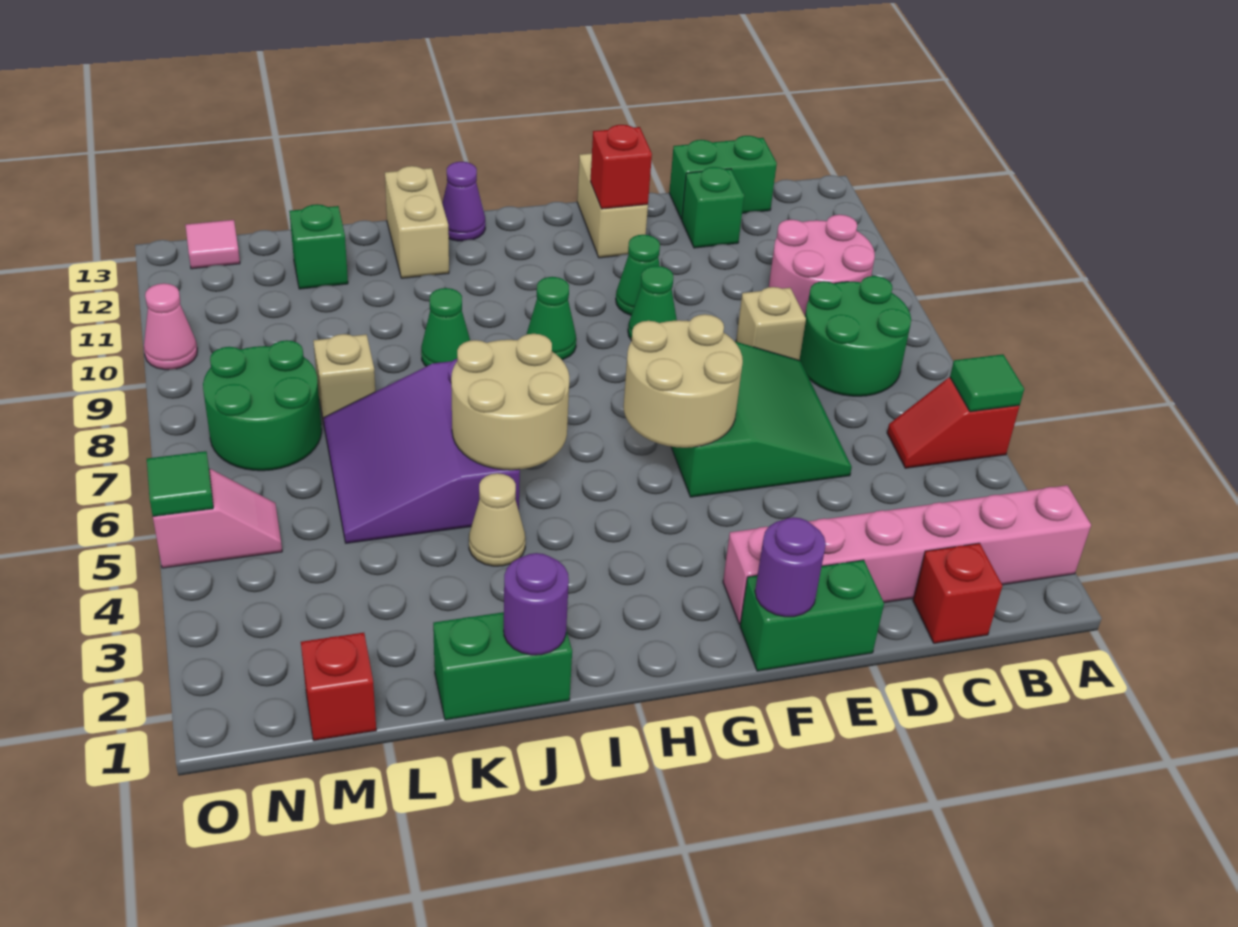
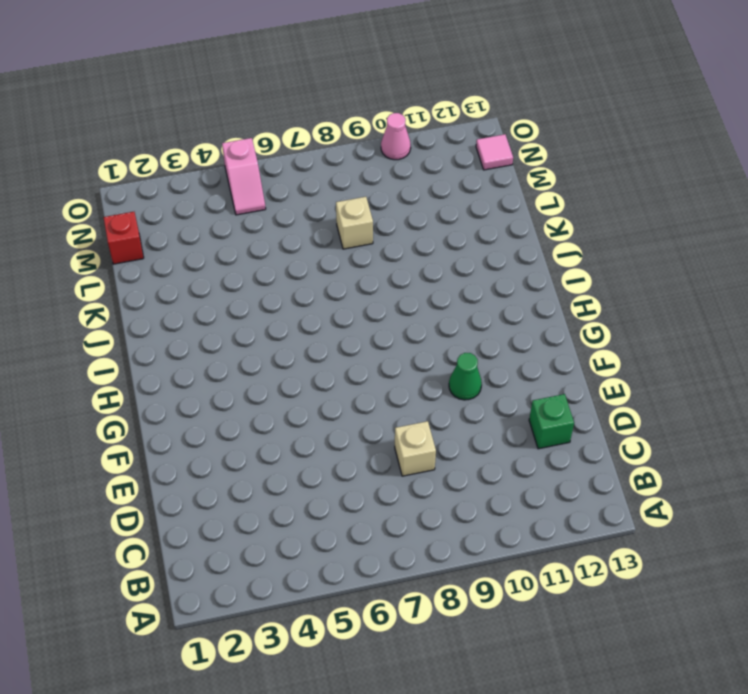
none -> pink 1x6 brick [723,485,1091,624]
none -> red 1x2 slope [887,377,1019,468]
none -> green 2x2 round brick [800,276,911,396]
none -> pink 2x2 round brick [769,215,875,316]

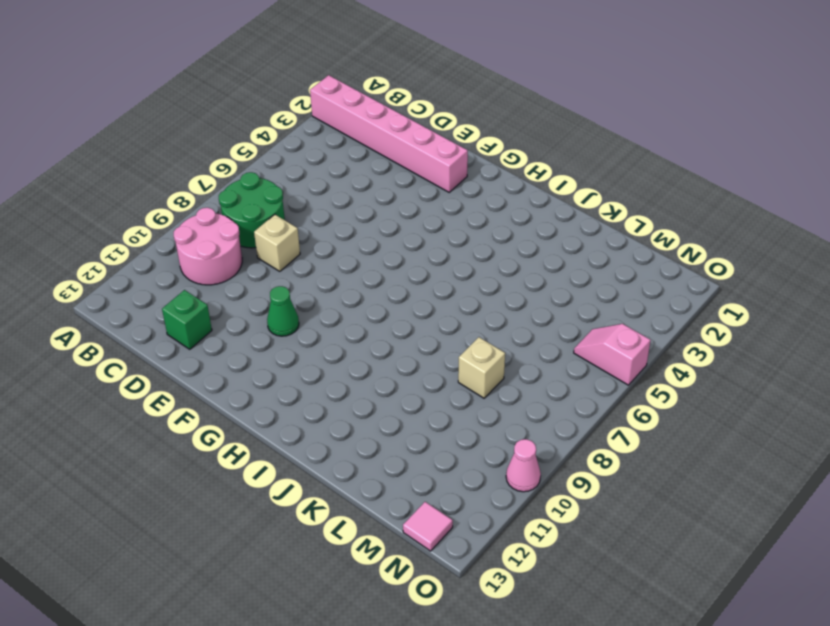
none -> red 1x2 slope [887,377,1019,468]
none -> red 1x1 brick [913,543,1002,643]
none -> green 1x2 brick [669,136,777,220]
none -> green 3x3 slope [671,341,852,497]

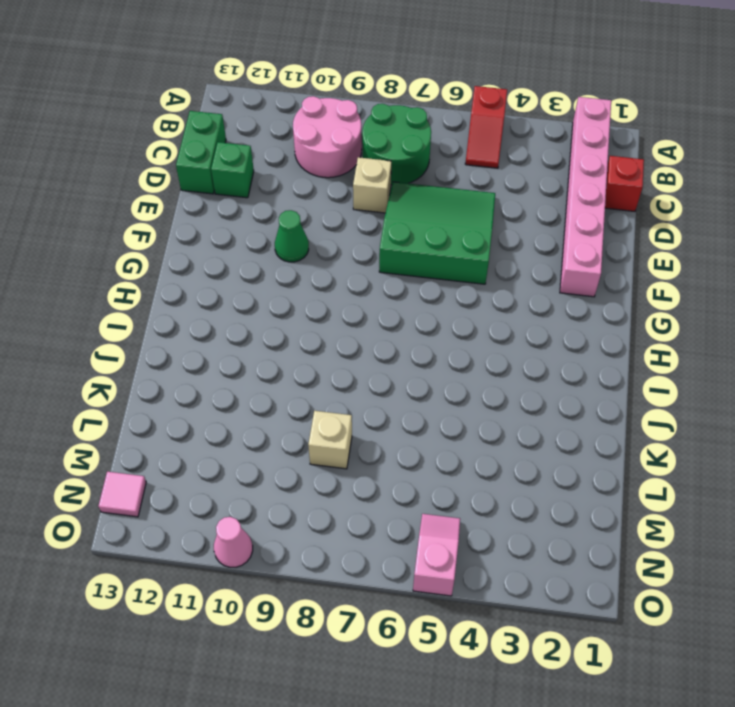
none -> green 1x2 brick [740,560,884,671]
none -> green 1x1 cone [628,266,677,341]
none -> tan 1x2 brick [577,153,648,258]
none -> green 1x1 cone [526,277,576,360]

